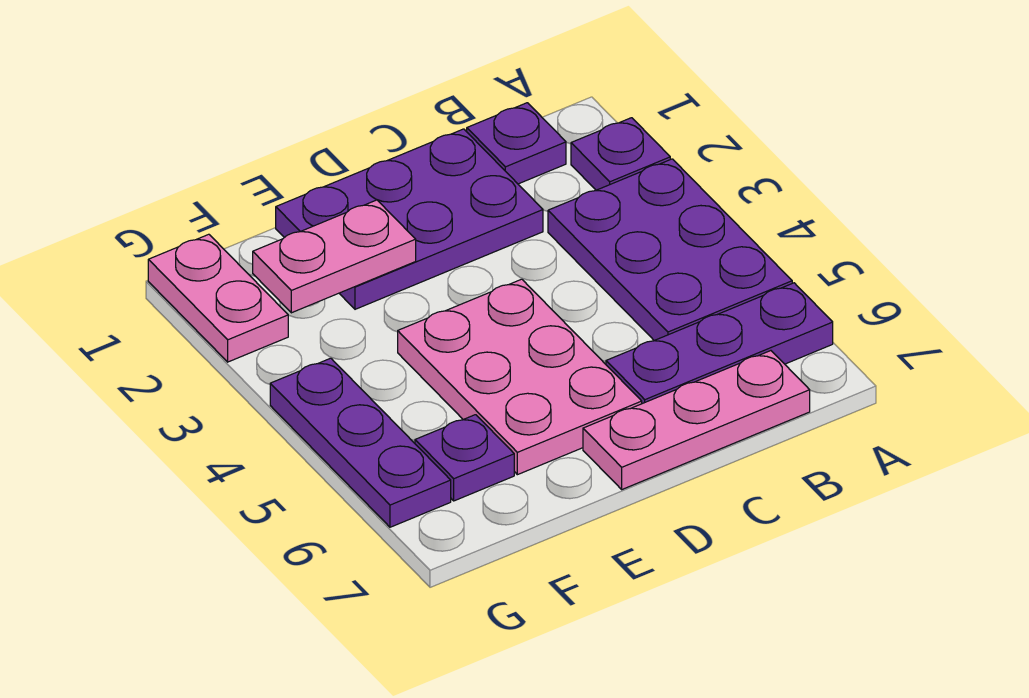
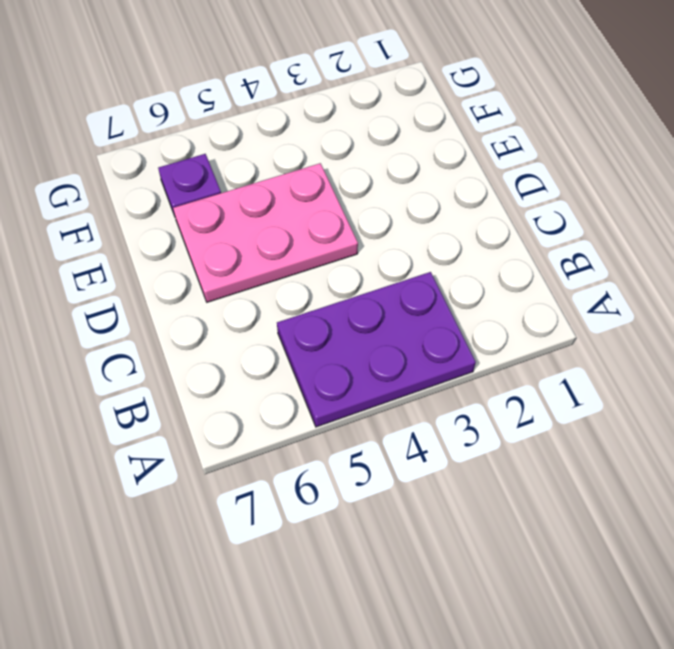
none -> purple 1x1 plate [571,118,670,190]
none -> purple 1x3 plate [606,283,833,404]

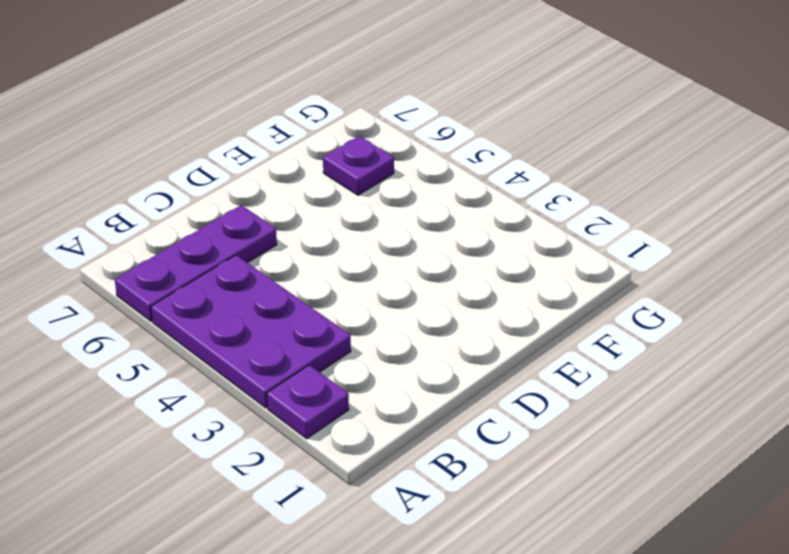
none -> purple 1x1 plate [467,103,566,184]
none -> pink 1x3 plate [583,351,810,489]

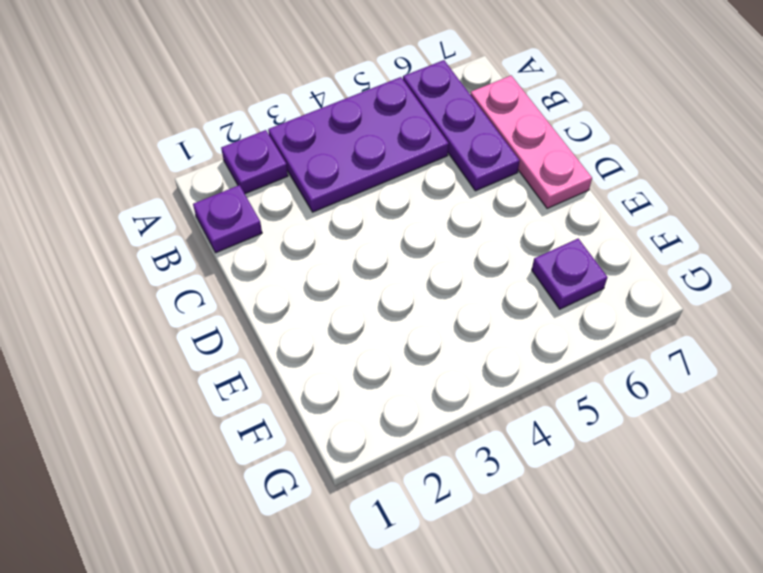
none -> purple 2x3 plate [276,129,543,309]
none -> pink 2x3 plate [398,279,642,475]

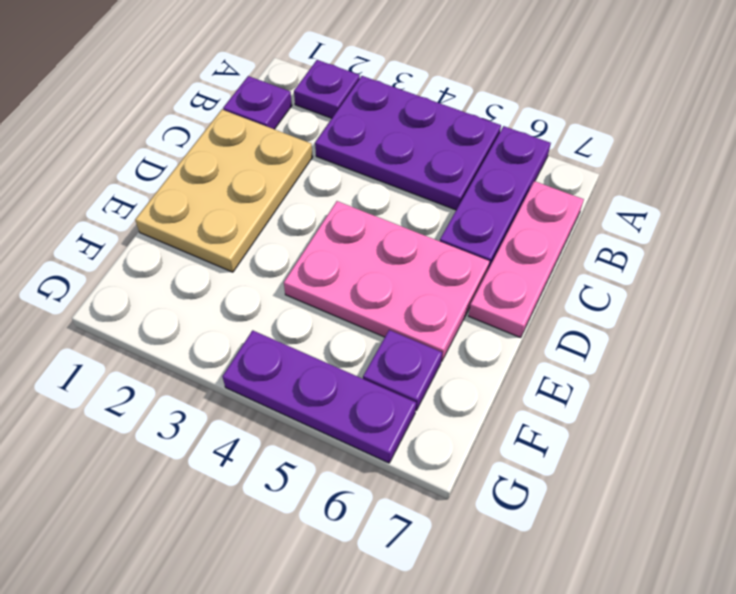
tan 2x3 plate [135,110,313,272] -> purple 2x3 plate [276,129,543,309]
none -> pink 1x2 plate [148,234,288,362]
none -> pink 1x2 plate [253,200,416,313]

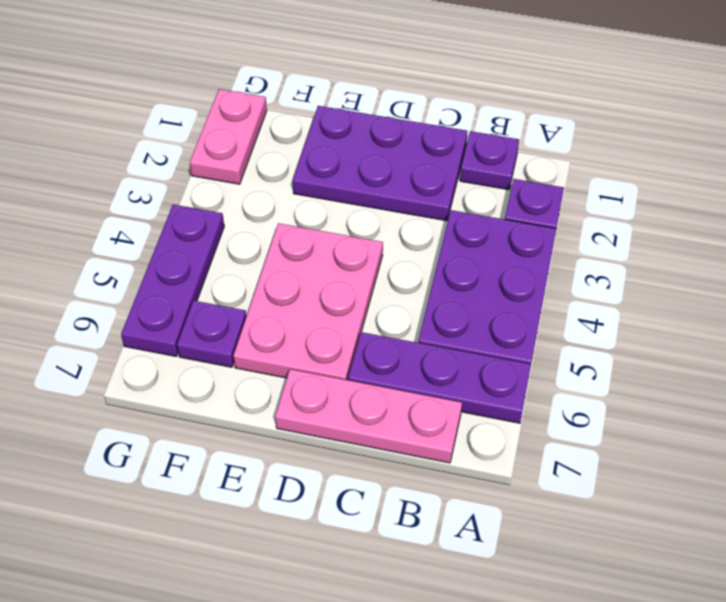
none -> pink 1x2 plate [253,200,416,313]

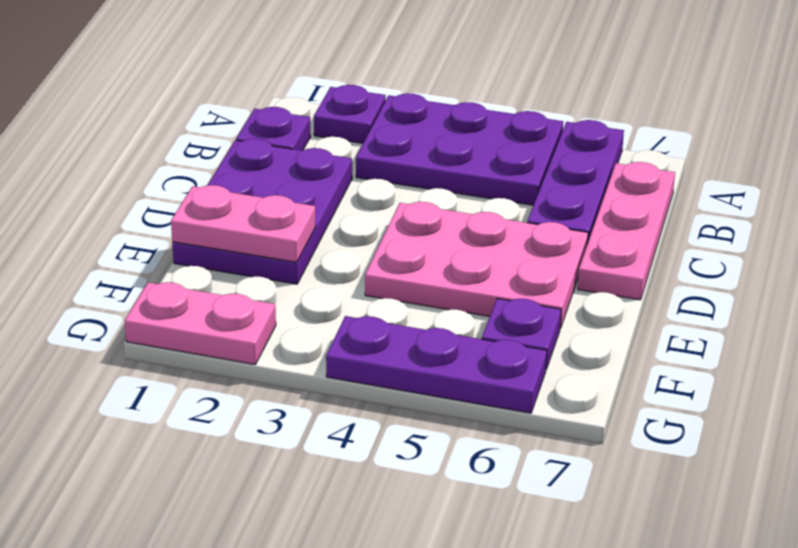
pink 1x2 plate [171,185,316,262] -> pink 1x2 plate turned to [253,200,416,313]

